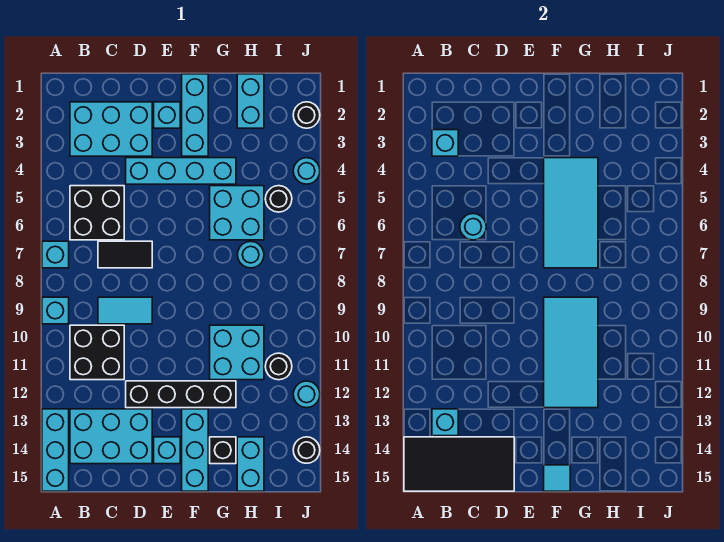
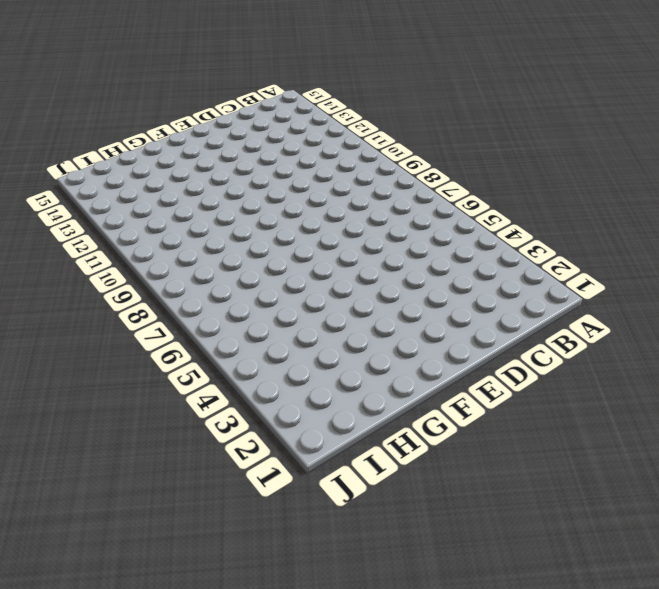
none -> cyan 1x1 brick [42,241,69,268]
none -> cyan 1x1 brick [42,297,69,324]
none -> cyan 1x3 brick [42,409,69,491]
none -> cyan 2x3 brick [70,102,152,156]

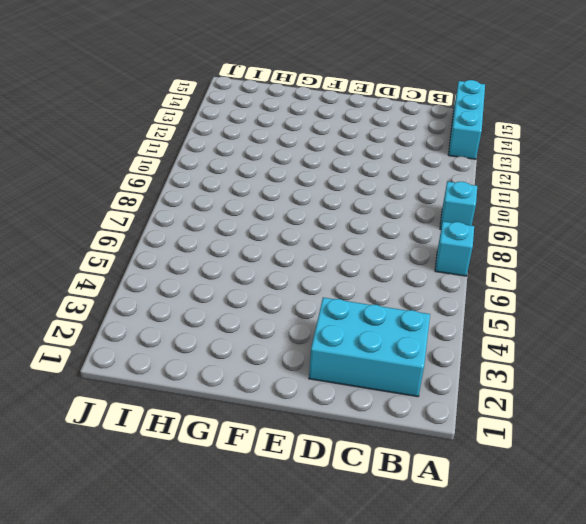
none -> black 2x2 brick [70,186,124,240]
none -> black 2x2 brick [70,325,124,380]
none -> cyan 2x3 brick [70,409,152,464]
none -> black 1x2 tile [98,241,152,268]

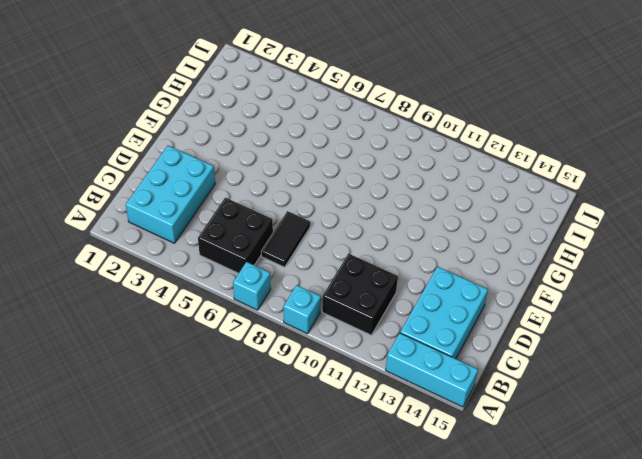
none -> cyan 1x2 tile [98,297,152,324]
none -> cyan 1x4 brick [126,158,236,184]
none -> black 1x4 brick [126,381,236,408]
none -> cyan 1x1 brick [154,102,180,128]

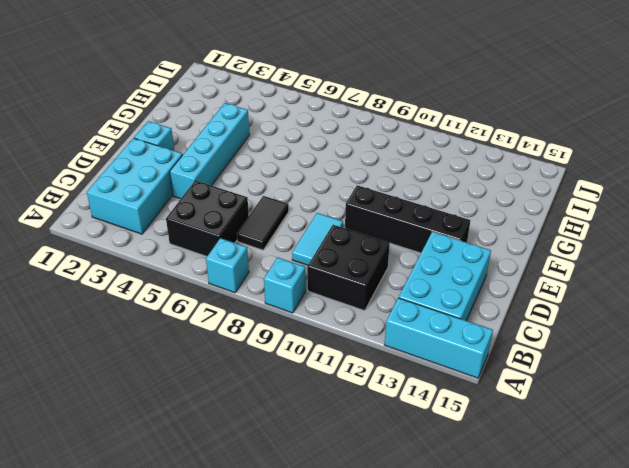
black 1x4 brick [345,185,471,253] -> black 1x4 brick turned to [126,381,236,408]
none -> cyan 1x1 brick [154,437,180,464]
none -> cyan 1x3 brick [182,74,208,156]
none -> cyan 1x3 brick [182,409,208,491]
none -> cyan 2x2 brick [210,186,264,240]

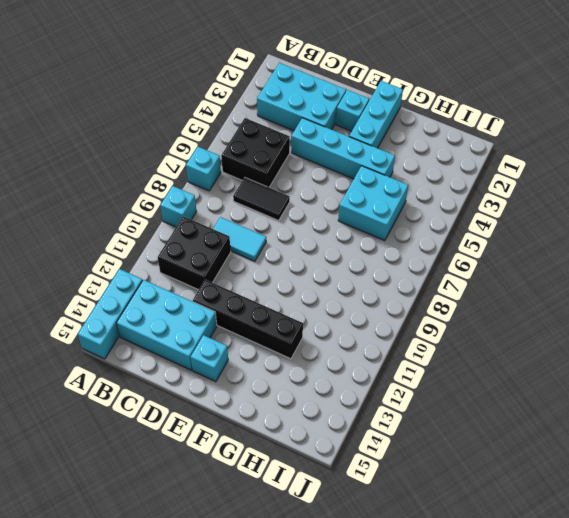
none -> cyan 1x3 brick [182,409,208,491]
none -> cyan 2x2 brick [210,325,264,380]
none -> black 1x1 brick [210,437,236,464]
none -> cyan 1x2 brick [237,74,264,128]

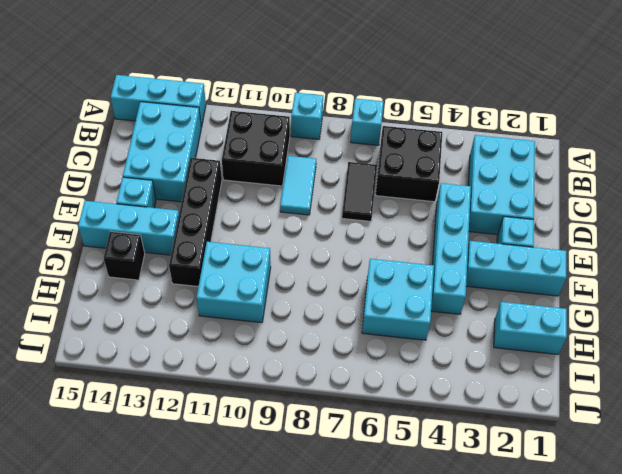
none -> cyan 1x1 round brick [237,242,264,268]
none -> cyan 1x2 brick [237,437,264,491]
none -> black 1x1 round brick [265,186,292,212]
none -> black 1x1 round brick [265,353,292,380]

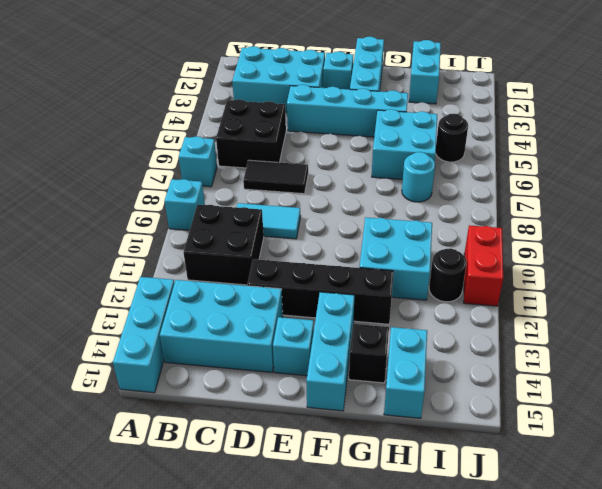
red 1x2 brick [464,225,503,306] -> none
none -> black 1x1 round brick [293,102,320,128]
none -> cyan 1x1 round brick [293,158,320,184]
none -> cyan 1x1 round brick [293,381,320,408]
none -> black 1x1 round brick [293,437,320,463]

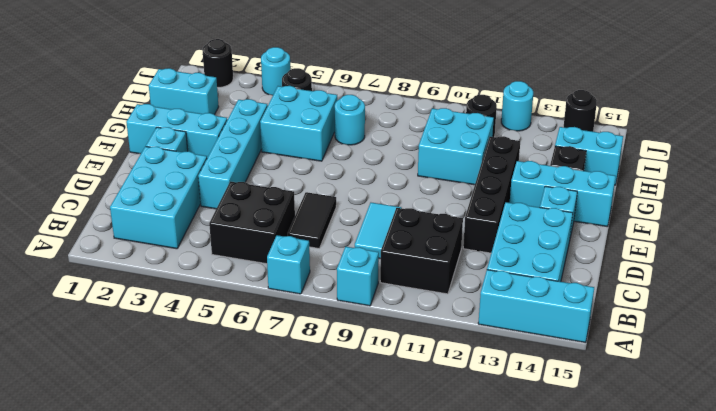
none -> black 2x4 tile [404,437,514,491]
none -> cyan 1x1 brick [432,130,458,156]
none -> cyan 1x1 brick [432,409,458,436]
none -> cyan 1x1 round brick [460,214,486,240]

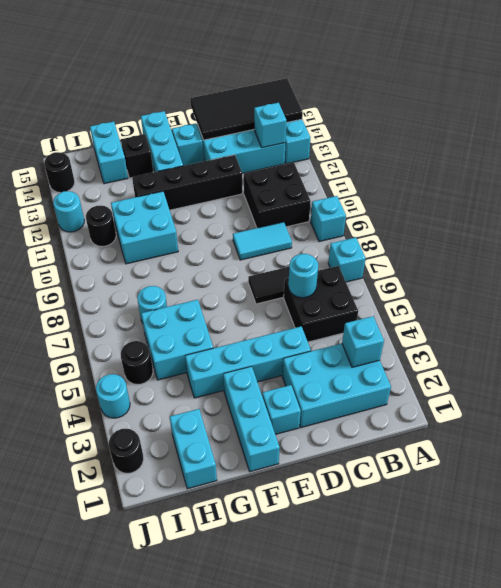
none -> cyan 2x4 tile [544,158,598,268]
none -> cyan 2x4 tile [544,297,598,408]
none -> cyan 1x1 tile [544,465,570,491]

